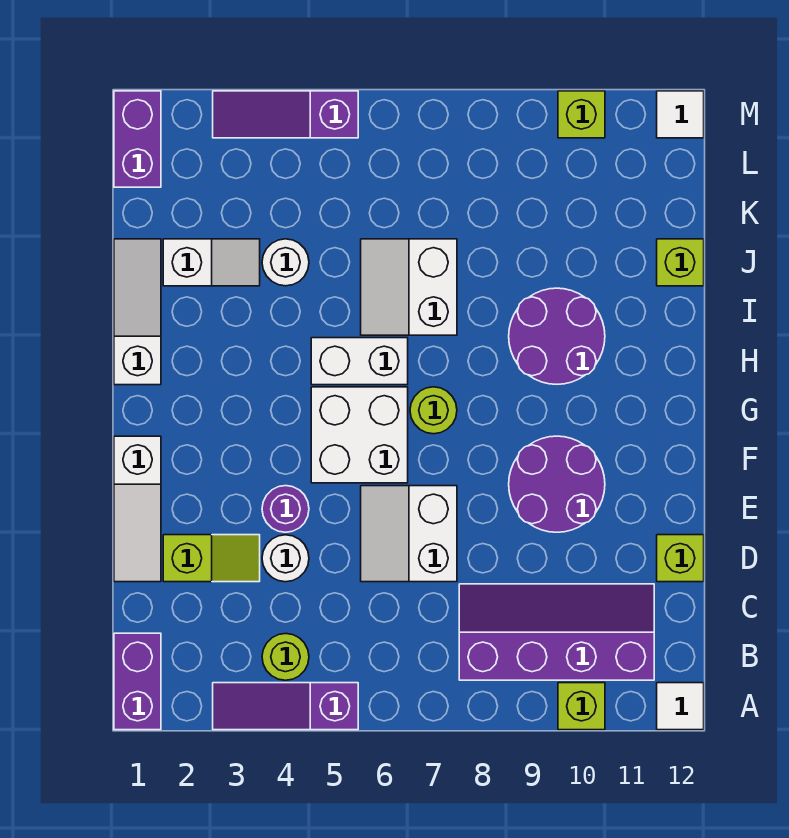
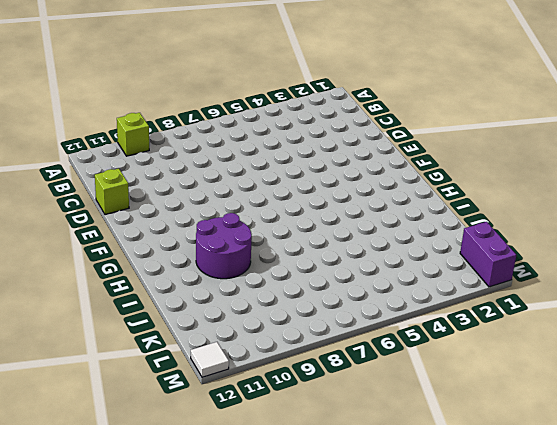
none -> purple 1x2 brick [114,633,161,730]
none -> purple 1x3 slope [213,683,358,730]
none -> white 1x1 tile [657,683,704,730]

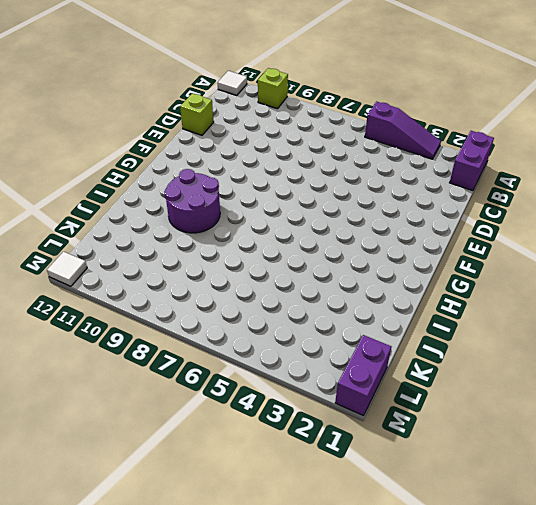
none -> lime 1x1 round brick [262,634,309,680]
none -> purple 2x4 slope [459,584,654,680]
none -> white 1x3 slope [114,436,161,582]

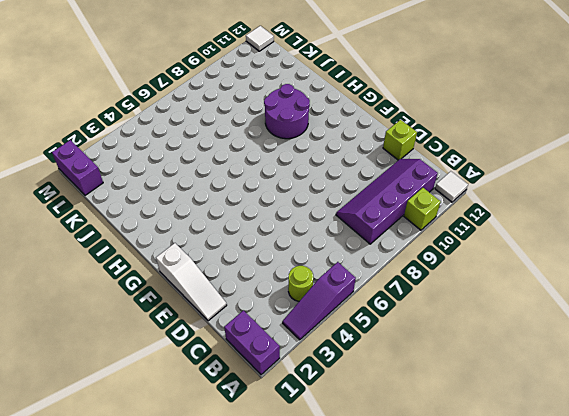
none -> lime 1x2 slope [163,535,260,582]
none -> white 1x1 round brick [262,535,309,582]
none -> white 2x2 slope [361,486,457,582]

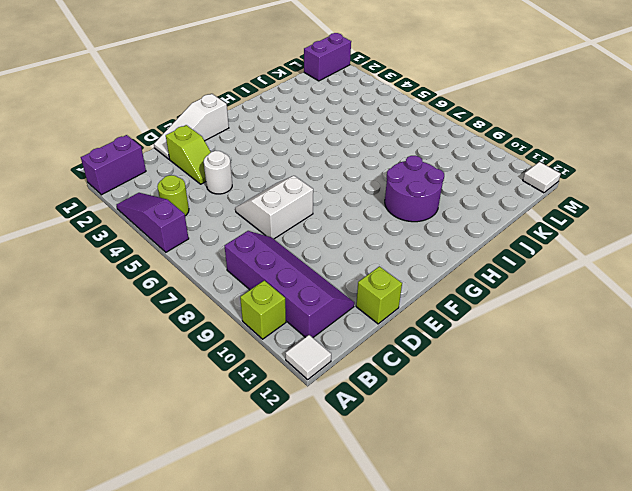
none -> purple 1x1 round brick [262,486,309,532]
none -> purple 2x2 round brick [509,436,605,532]
none -> white 2x2 brick [311,387,408,483]

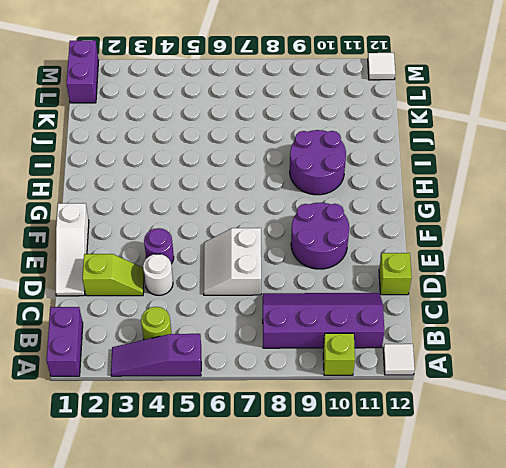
none -> white 2x2 brick [311,387,408,483]
none -> lime 1x1 round brick [410,387,457,434]
none -> white 1x3 slope [114,239,161,385]

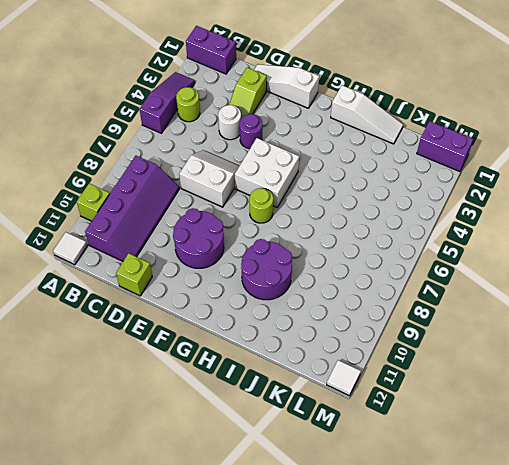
none -> white 1x2 brick [311,338,408,385]
none -> white 2x2 slope [361,239,457,335]
none -> white 1x2 slope [163,239,260,286]

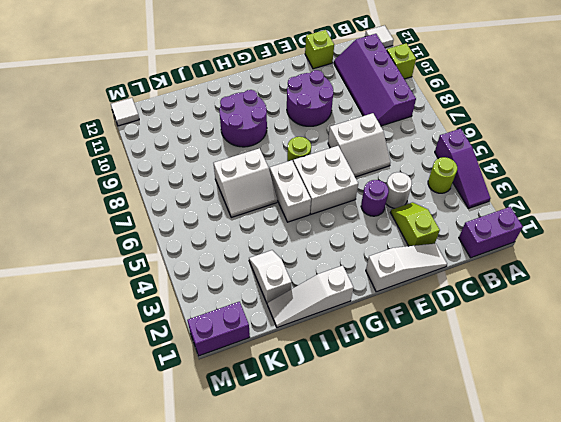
none -> white 1x1 round brick [262,239,309,286]
none -> lime 1x1 brick [657,239,704,286]
none -> purple 1x3 slope [213,91,358,138]

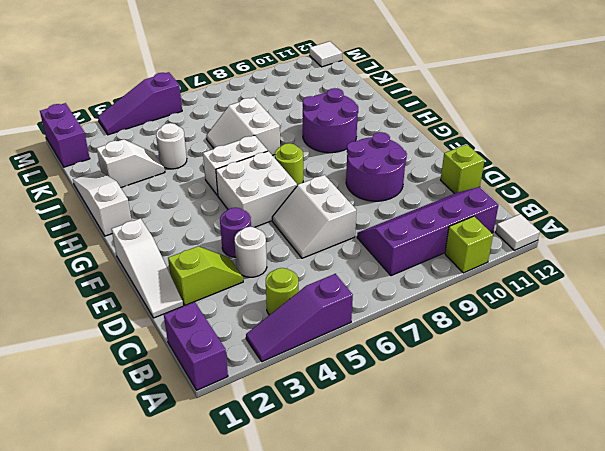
none -> lime 1x1 brick [657,239,704,286]
none -> lime 1x1 brick [558,91,605,138]

